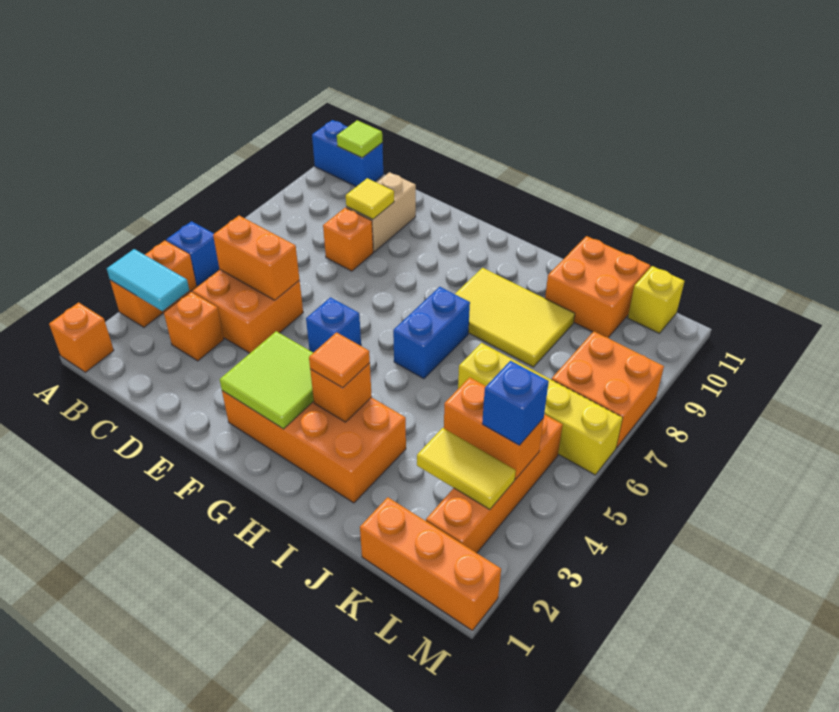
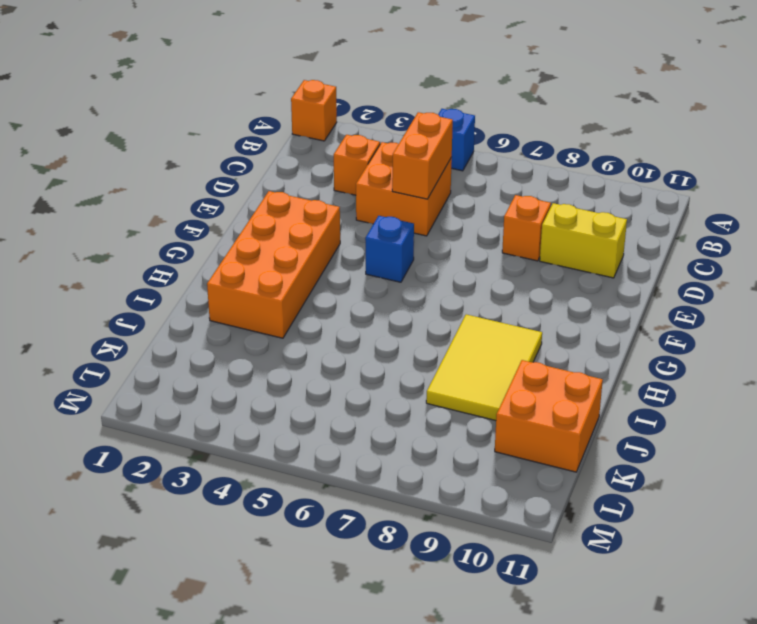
yellow 1x2 brick [540,203,627,278] -> tan 1x2 brick [346,172,416,252]
none -> orange 1x2 brick [110,241,197,327]
none -> blue 1x2 brick [312,120,383,187]
none -> blue 1x2 brick [393,287,470,379]

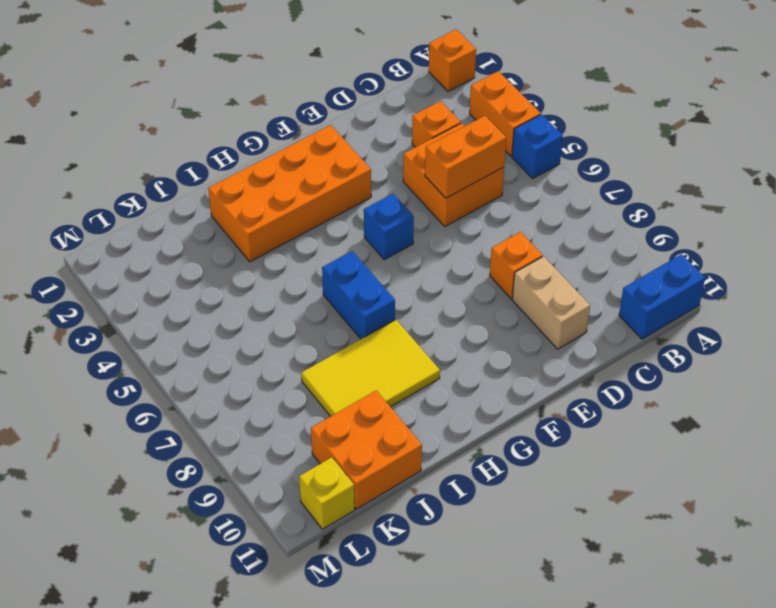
none -> yellow 1x4 brick [458,343,623,475]
none -> orange 1x3 brick [360,497,501,630]
none -> orange 1x4 brick [426,414,563,553]

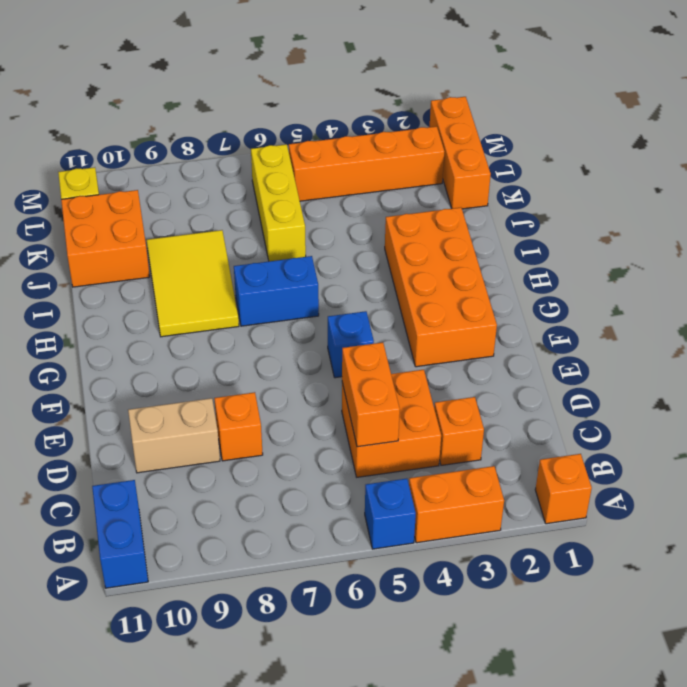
yellow 1x3 brick [251,144,306,261] -> yellow 1x4 brick [458,343,623,475]
none -> orange 2x2 brick [552,331,664,448]
none -> cyan 1x2 tile [107,249,189,311]
none -> lime 1x1 tile [337,120,382,158]

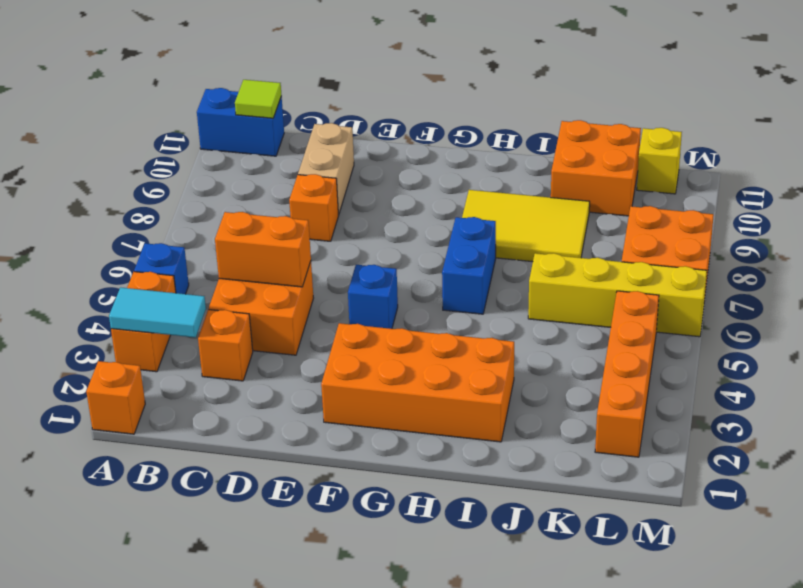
none -> orange 1x3 brick [360,497,501,630]
none -> yellow 1x1 tile [346,178,394,219]
none -> lime 2x2 tile [220,331,314,429]

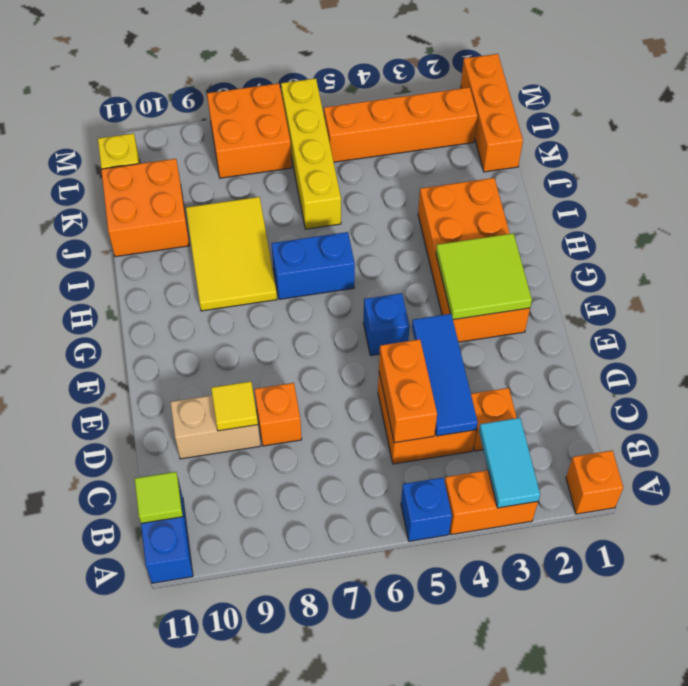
blue 1x3 tile [412,314,478,436] -> none
none -> orange 1x1 brick [310,363,372,422]
none -> yellow 1x2 tile [417,428,516,510]
none -> orange 1x2 brick [444,377,544,479]

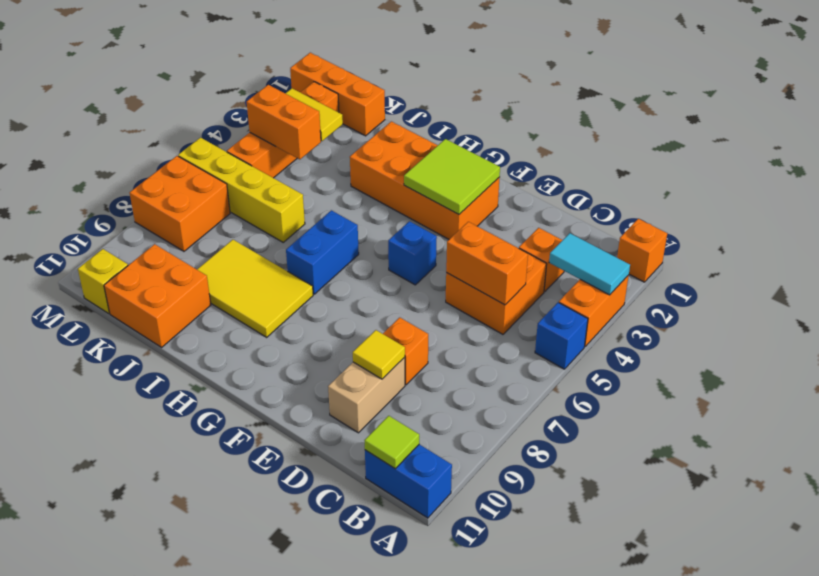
none -> orange 1x1 brick [310,363,372,422]
none -> orange 1x1 tile [309,332,370,388]
none -> blue 1x1 brick [482,361,549,445]

